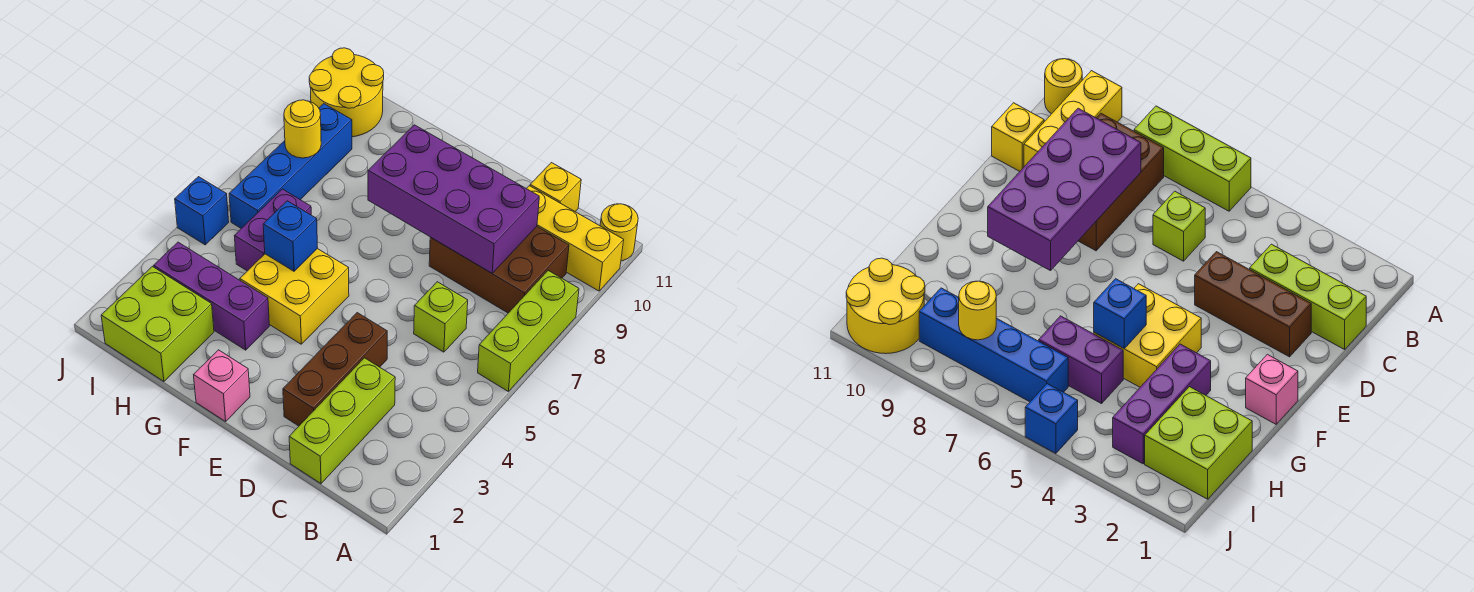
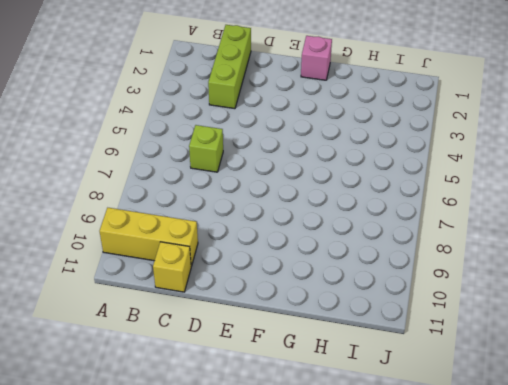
none -> lime 1x3 brick [478,271,579,392]
none -> yellow 1x1 round brick [600,204,638,261]
none -> brown 2x3 brick [429,227,569,313]

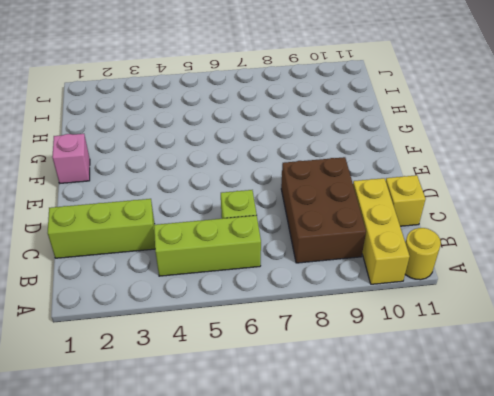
lime 1x3 brick [154,215,261,276] -> lime 1x3 brick moved to [478,271,579,392]
none -> brown 1x3 brick [283,313,387,426]
none -> yellow 2x2 brick [240,249,349,344]
none -> purple 1x3 brick [154,242,269,350]

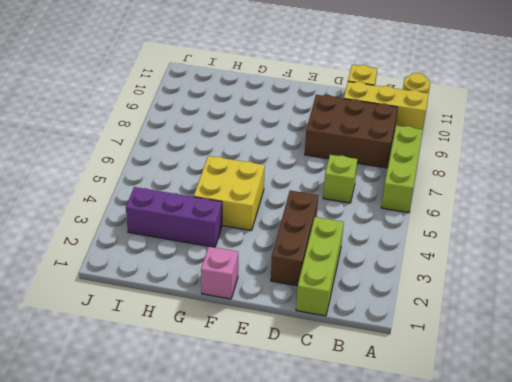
none -> lime 2x2 brick [101,266,214,381]
none -> purple 1x2 brick [235,189,311,271]
none -> blue 1x4 brick [229,104,352,228]

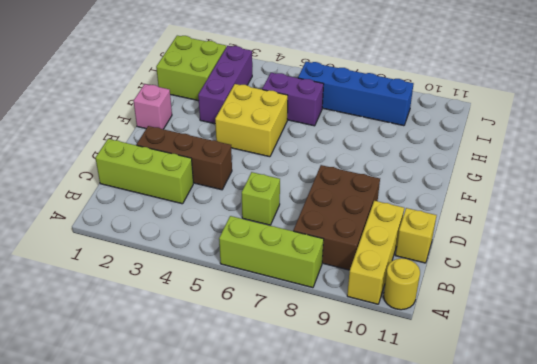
none -> yellow 2x2 round brick [309,48,384,137]
none -> blue 1x1 brick [175,177,229,245]
none -> purple 2x4 brick [368,125,539,273]

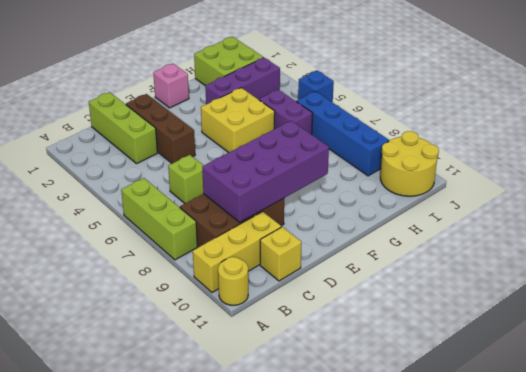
none -> blue 1x1 brick [263,201,317,271]
none -> yellow 1x1 round brick [284,100,321,158]

